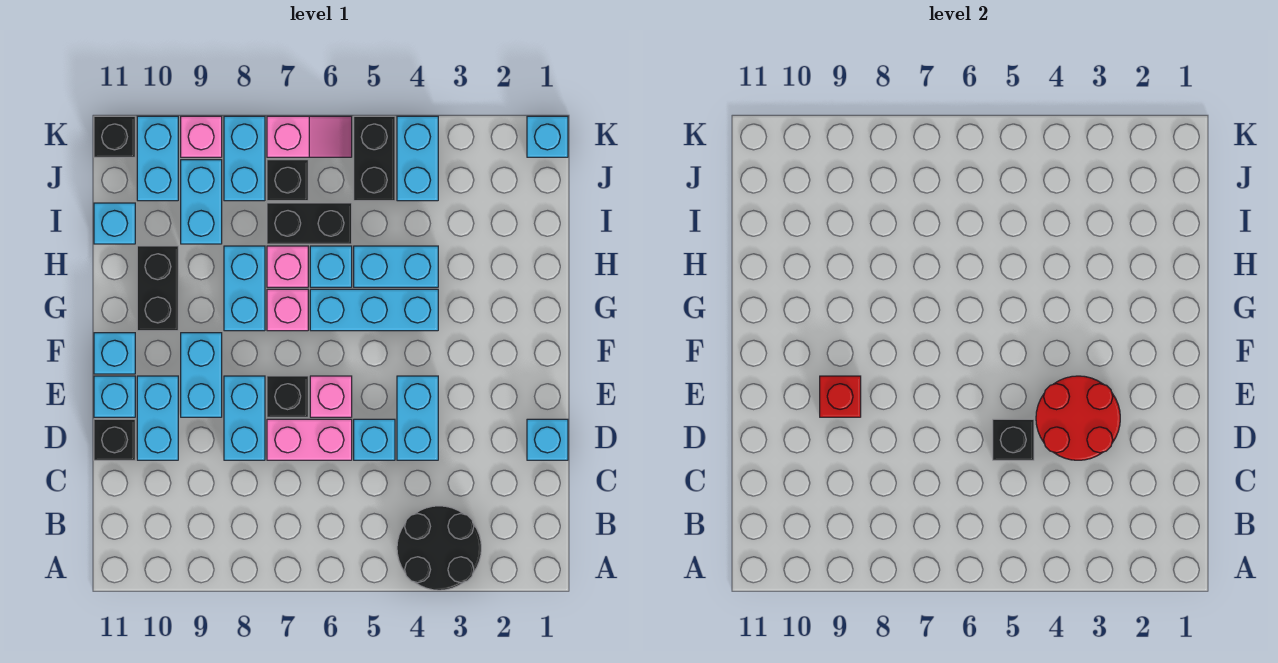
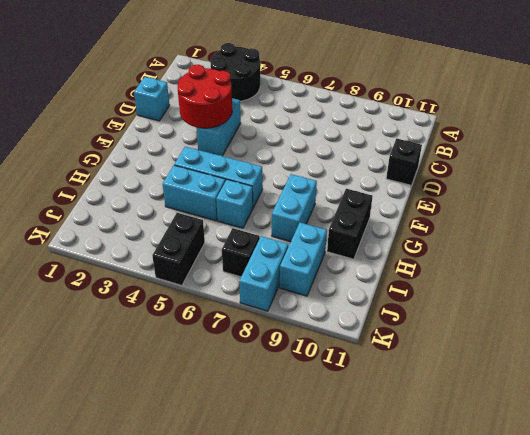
none -> cyan 1x1 brick [354,419,395,460]
none -> pink 1x2 brick [267,419,352,460]
none -> cyan 1x2 brick [224,376,265,460]
none -> cyan 1x2 brick [137,376,178,460]

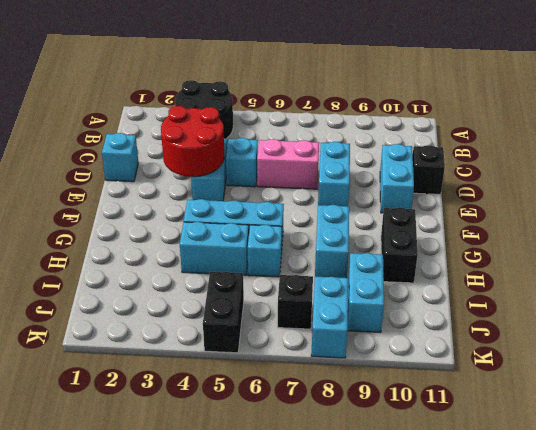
none -> pink 1x1 brick [310,376,352,417]
none -> black 1x1 brick [267,376,308,417]
none -> cyan 1x2 brick [181,333,222,417]
none -> cyan 1x1 brick [94,376,135,417]

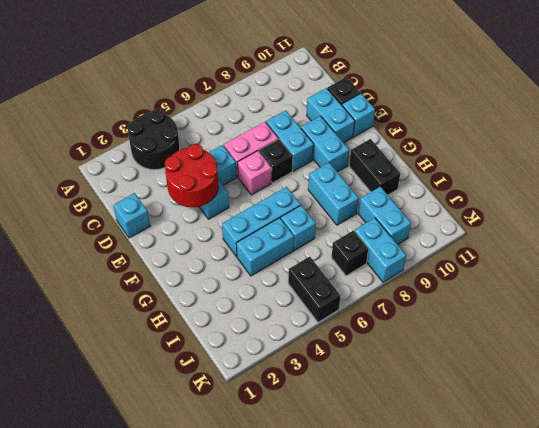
none -> cyan 1x1 brick [94,333,135,374]
none -> pink 1x1 brick [267,289,308,331]
none -> pink 1x1 brick [267,246,308,287]
none -> black 1x2 brick [267,203,352,244]

